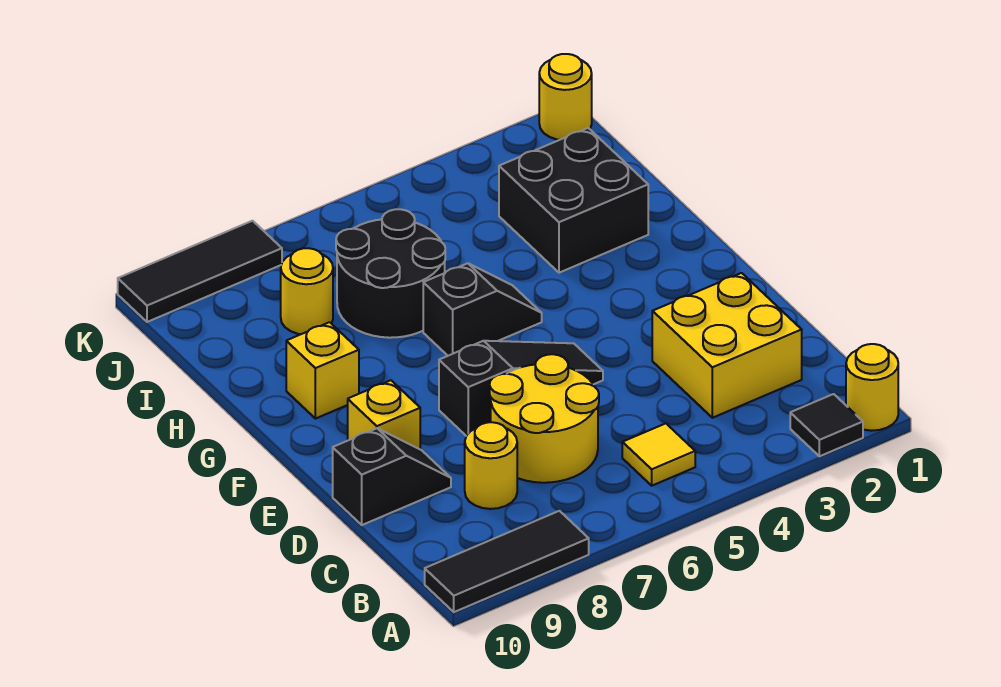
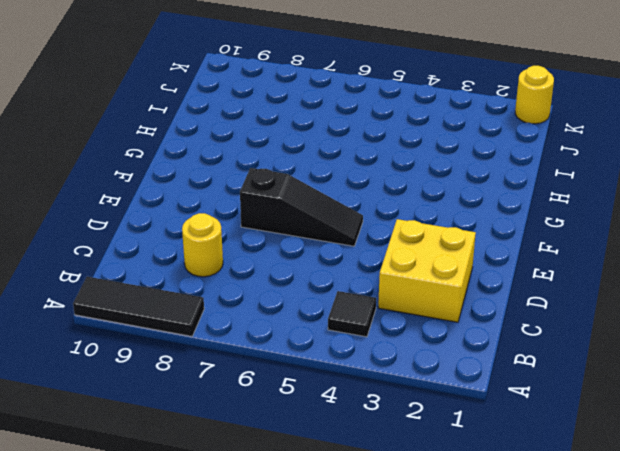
black 1x1 tile [328,291,376,337] -> black 1x1 tile moved to [790,394,863,456]
none -> yellow 1x1 round brick [846,344,898,431]
none -> yellow 1x1 tile [622,423,695,486]
none -> yellow 2x2 round brick [490,354,599,483]

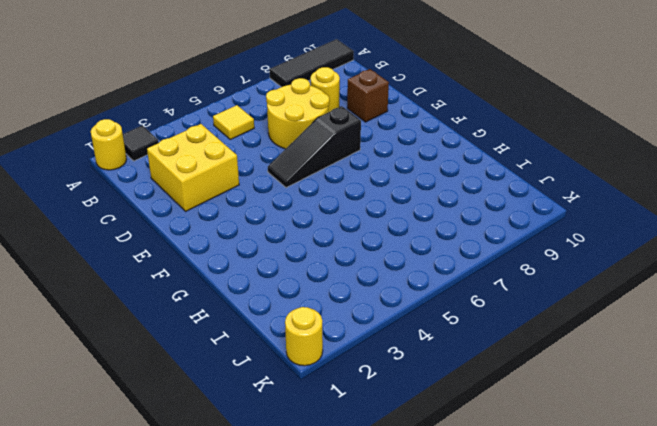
brown 1x1 brick [347,69,389,122] -> black 1x2 slope [333,428,451,525]
none -> yellow 1x1 brick [348,380,420,449]
none -> black 1x2 slope [423,263,542,356]
none -> yellow 1x1 brick [286,322,359,419]

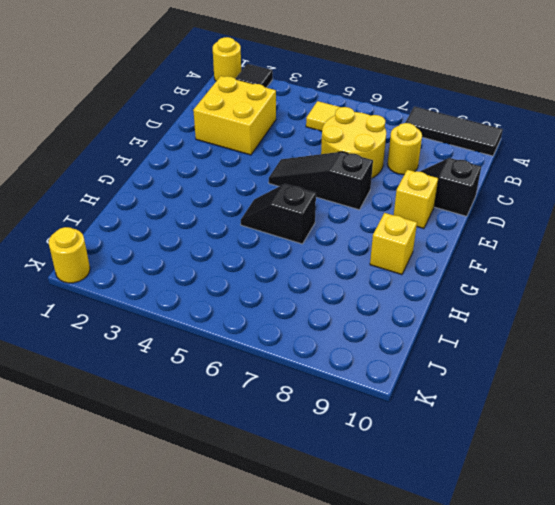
none -> black 2x2 brick [499,128,648,273]
none -> black 2x2 round brick [336,209,445,338]
none -> yellow 1x1 round brick [281,248,333,334]

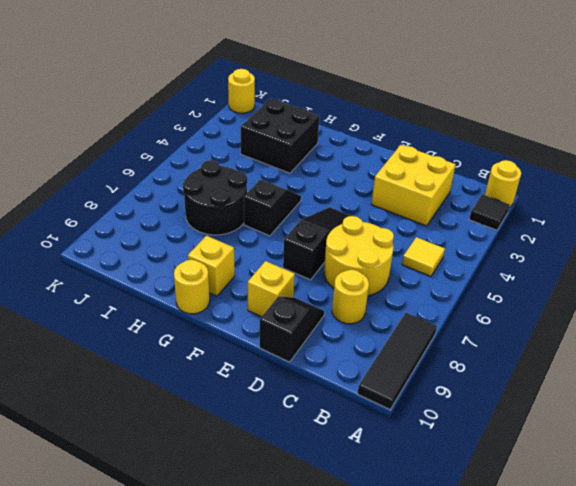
yellow 1x1 round brick [174,260,210,314] -> yellow 1x1 round brick moved to [281,248,333,334]
none -> black 1x3 tile [118,221,282,322]

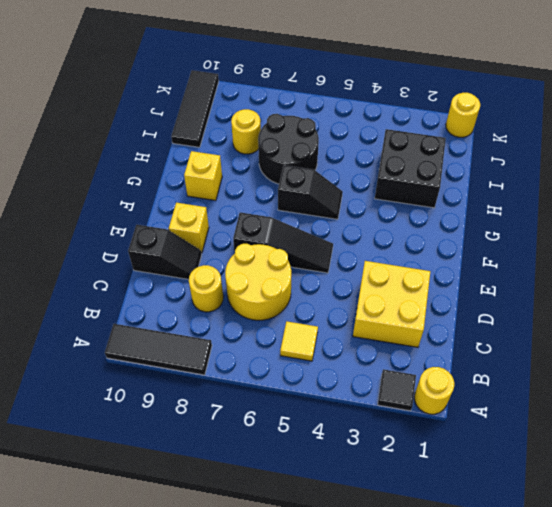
black 1x3 tile [171,70,219,147] -> black 1x3 tile turned to [118,221,282,322]

